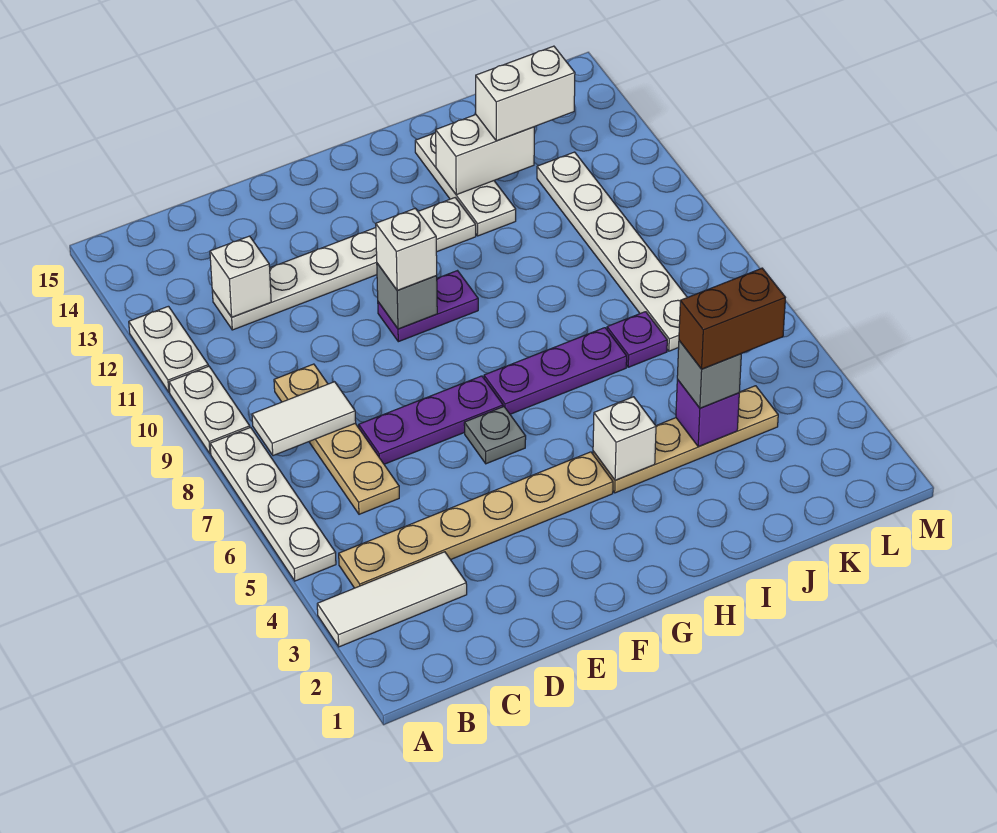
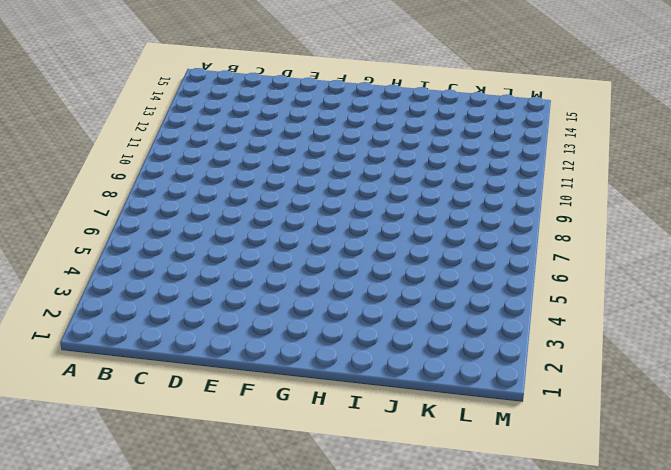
none -> white 1x3 tile [317,552,467,647]
none -> white 1x4 plate [210,428,336,581]
none -> white 1x2 plate [169,366,250,454]

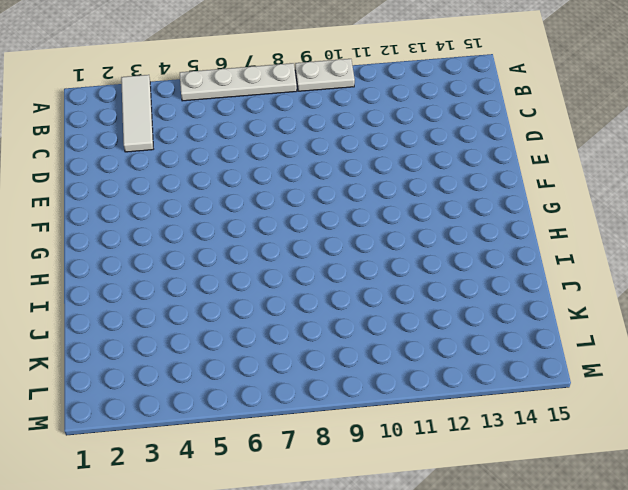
none -> white 1x2 plate [129,306,208,392]
none -> tan 1x6 plate [339,452,613,588]
none -> tan 1x4 plate [274,364,399,514]

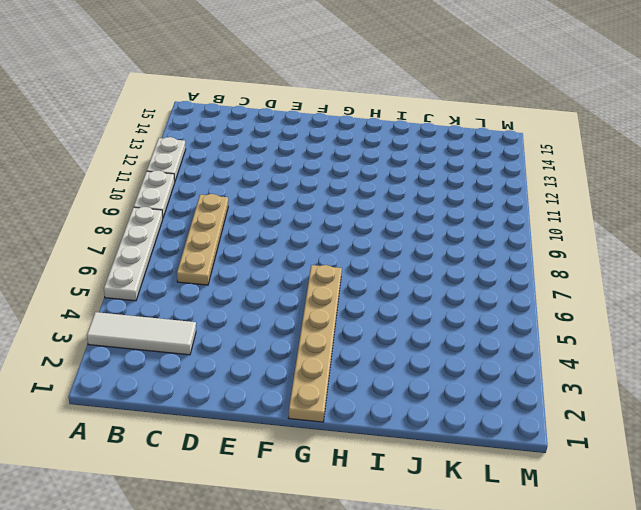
tan 1x6 plate [288,265,342,422] -> tan 1x6 plate turned to [339,452,613,588]
none -> white 1x6 plate [212,198,476,330]
none -> purple 1x3 plate [359,376,503,464]
none -> grey 1x1 plate [464,407,526,464]

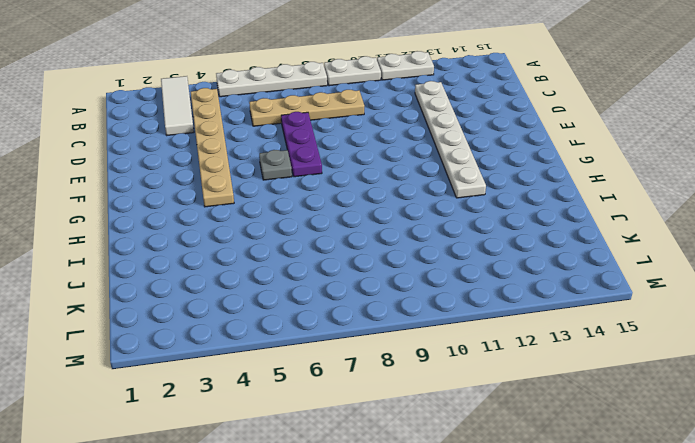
none -> purple 1x2 plate [378,271,478,342]
none -> purple 1x3 plate [484,328,627,414]
none -> tan 1x4 plate [593,386,778,493]

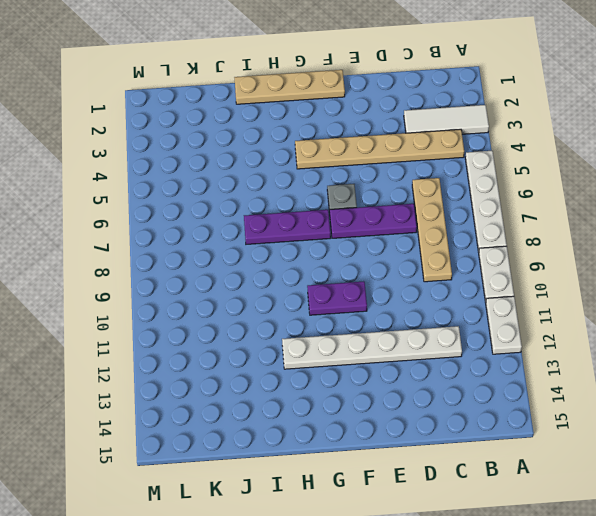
tan 1x4 plate [234,70,345,104] -> tan 1x4 plate moved to [593,386,778,493]
none -> white 1x3 plate [415,133,516,236]
none -> purple 1x1 plate [607,312,667,367]
none -> white 1x6 plate [537,152,687,351]

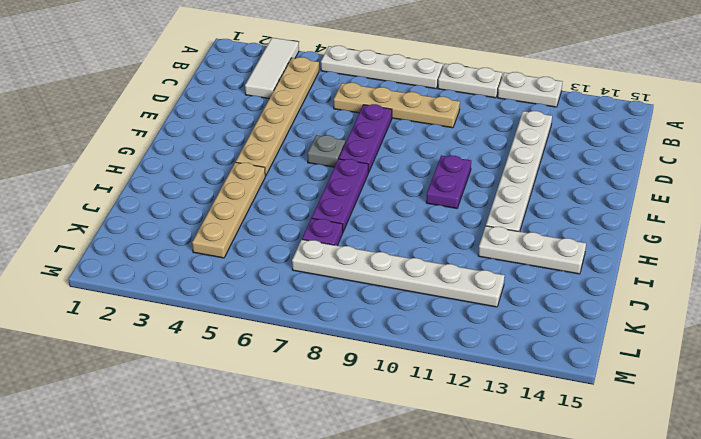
none -> white 1x2 tile [252,382,356,456]
none -> white 1x1 brick [210,236,271,317]
none -> grey 1x1 brick [377,263,437,329]

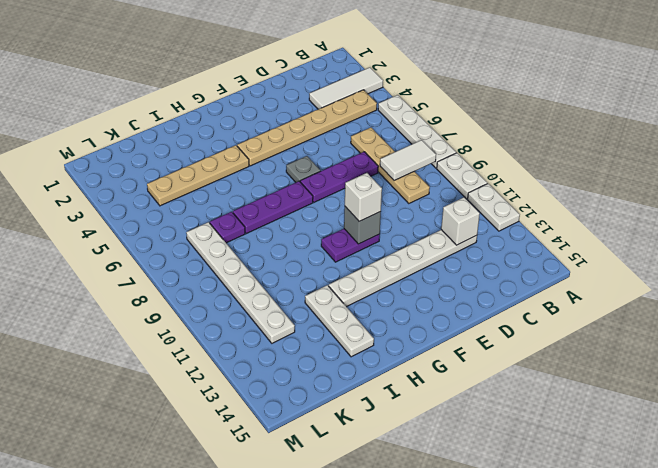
none -> white 1x1 brick [593,397,656,480]
none -> white 1x2 brick [436,115,534,195]
none -> purple 1x1 brick [676,379,739,447]

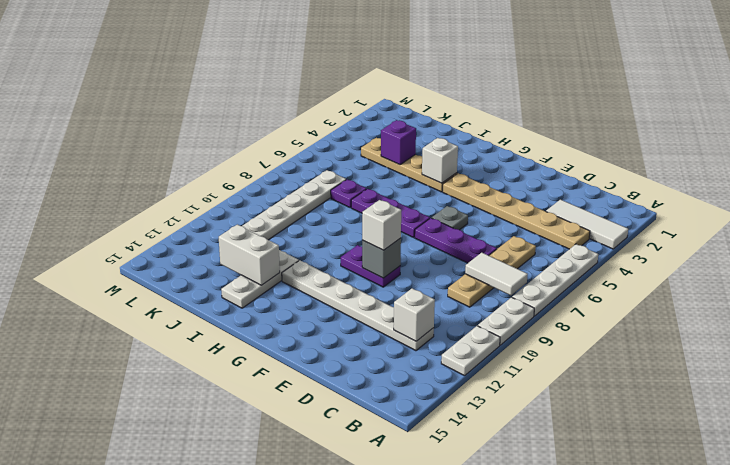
none -> grey 1x1 brick [677,341,741,408]
none -> white 1x2 brick [476,46,575,141]
none -> brown 1x2 brick [679,268,785,369]

